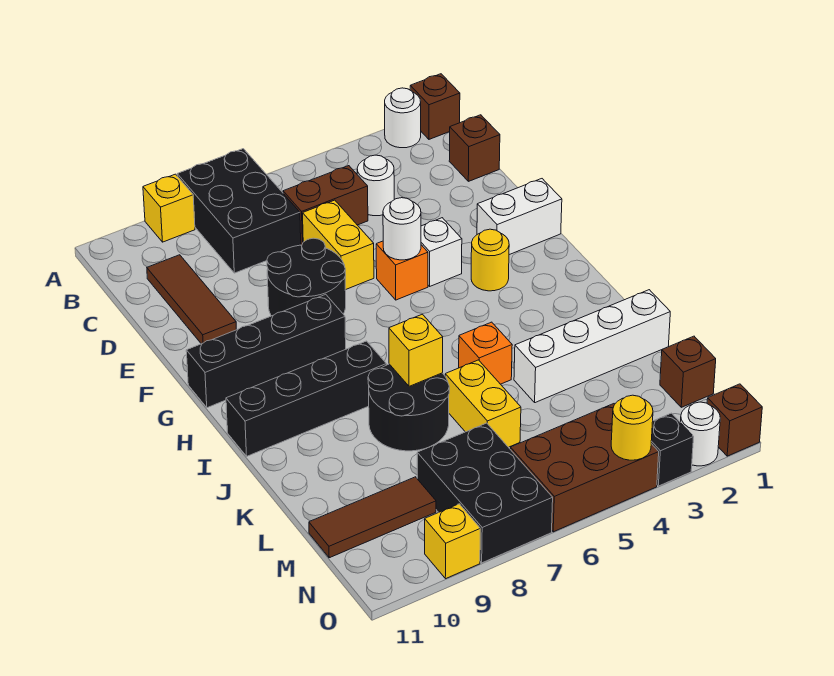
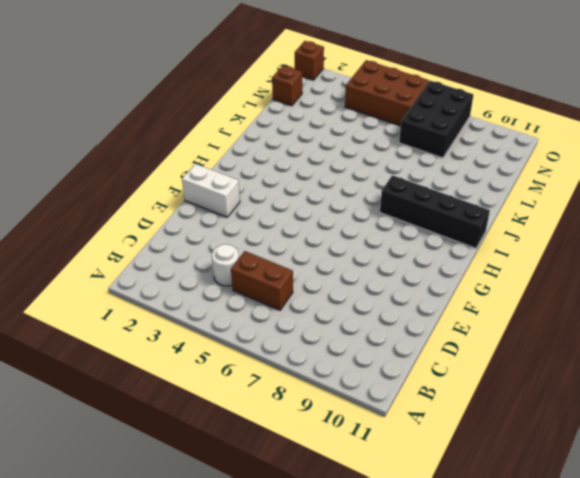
none -> brown 1x1 brick [410,74,460,139]
none -> white 1x1 round brick [385,88,421,148]
none -> black 2x3 brick [177,149,301,273]
none -> yellow 1x1 brick [143,174,195,242]

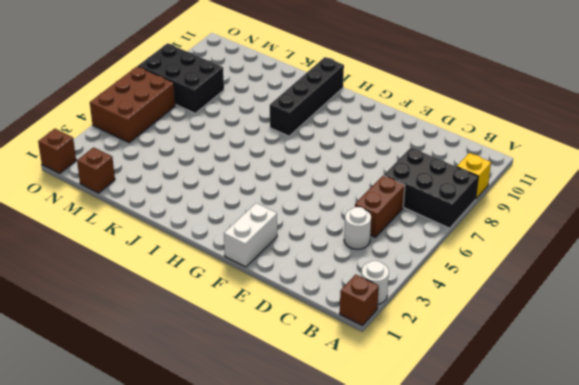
none -> brown 1x1 brick [449,115,500,181]
none -> brown 1x3 tile [147,255,236,344]
none -> yellow 1x2 brick [303,200,374,290]
none -> black 2x2 round brick [267,238,346,316]

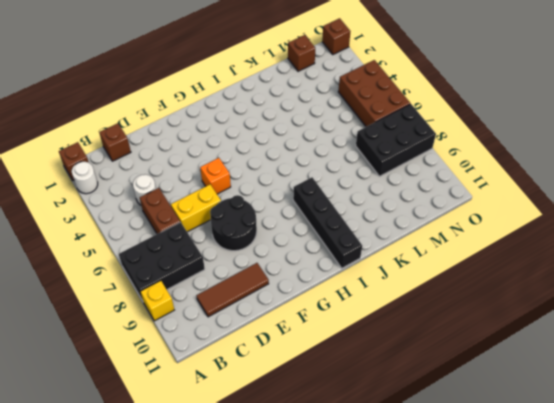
none -> white 1x2 brick [477,179,562,255]
none -> white 1x1 brick [421,218,462,286]
none -> yellow 1x1 round brick [471,229,509,291]
none -> black 1x4 brick [186,294,346,408]

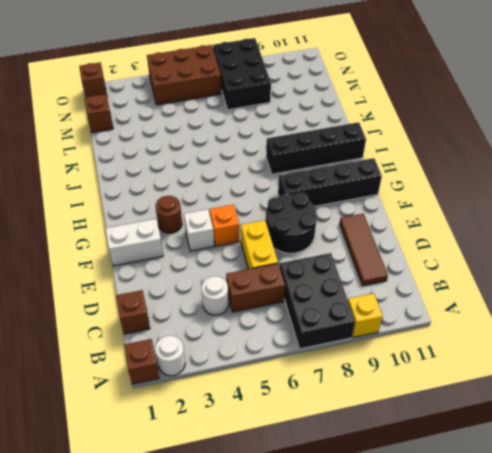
brown 1x1 round brick [156,196,182,233] -> yellow 1x1 round brick [471,229,509,291]
none -> orange 1x1 brick [459,322,512,384]
none -> black 2x2 round brick [368,364,449,451]
none -> white 1x4 brick [514,290,670,403]
none -> yellow 1x2 brick [445,360,521,447]

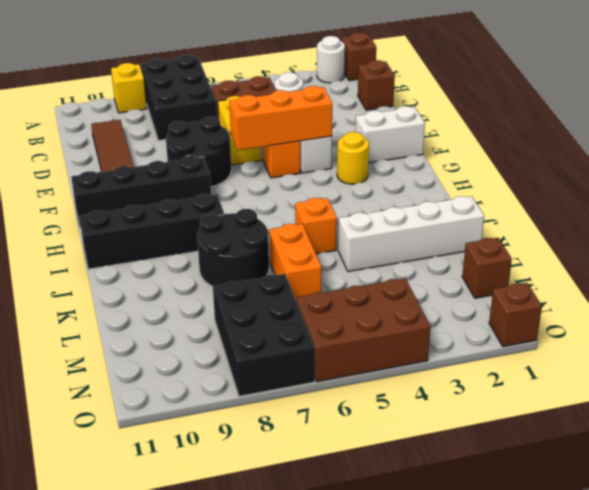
orange 1x3 brick [229,86,332,150] -> white 1x1 round brick [383,198,421,260]
orange 1x2 brick [269,224,321,301] -> yellow 1x2 brick [445,360,521,447]
none -> brown 1x3 tile [309,477,436,558]
none -> white 1x1 round brick [680,402,720,466]
none -> black 1x1 brick [651,413,694,486]
none -> yellow 1x1 brick [425,504,480,579]

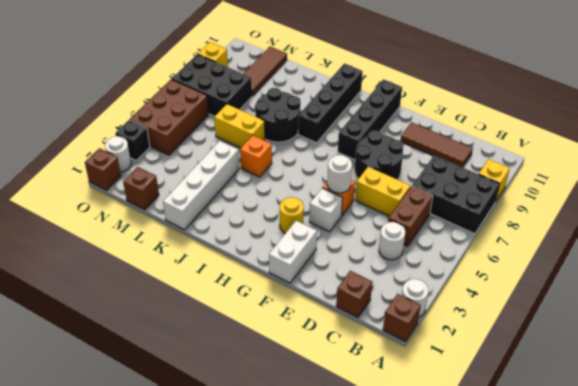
none -> yellow 1x1 brick [389,314,443,386]
none -> yellow 1x1 round brick [611,395,653,460]

